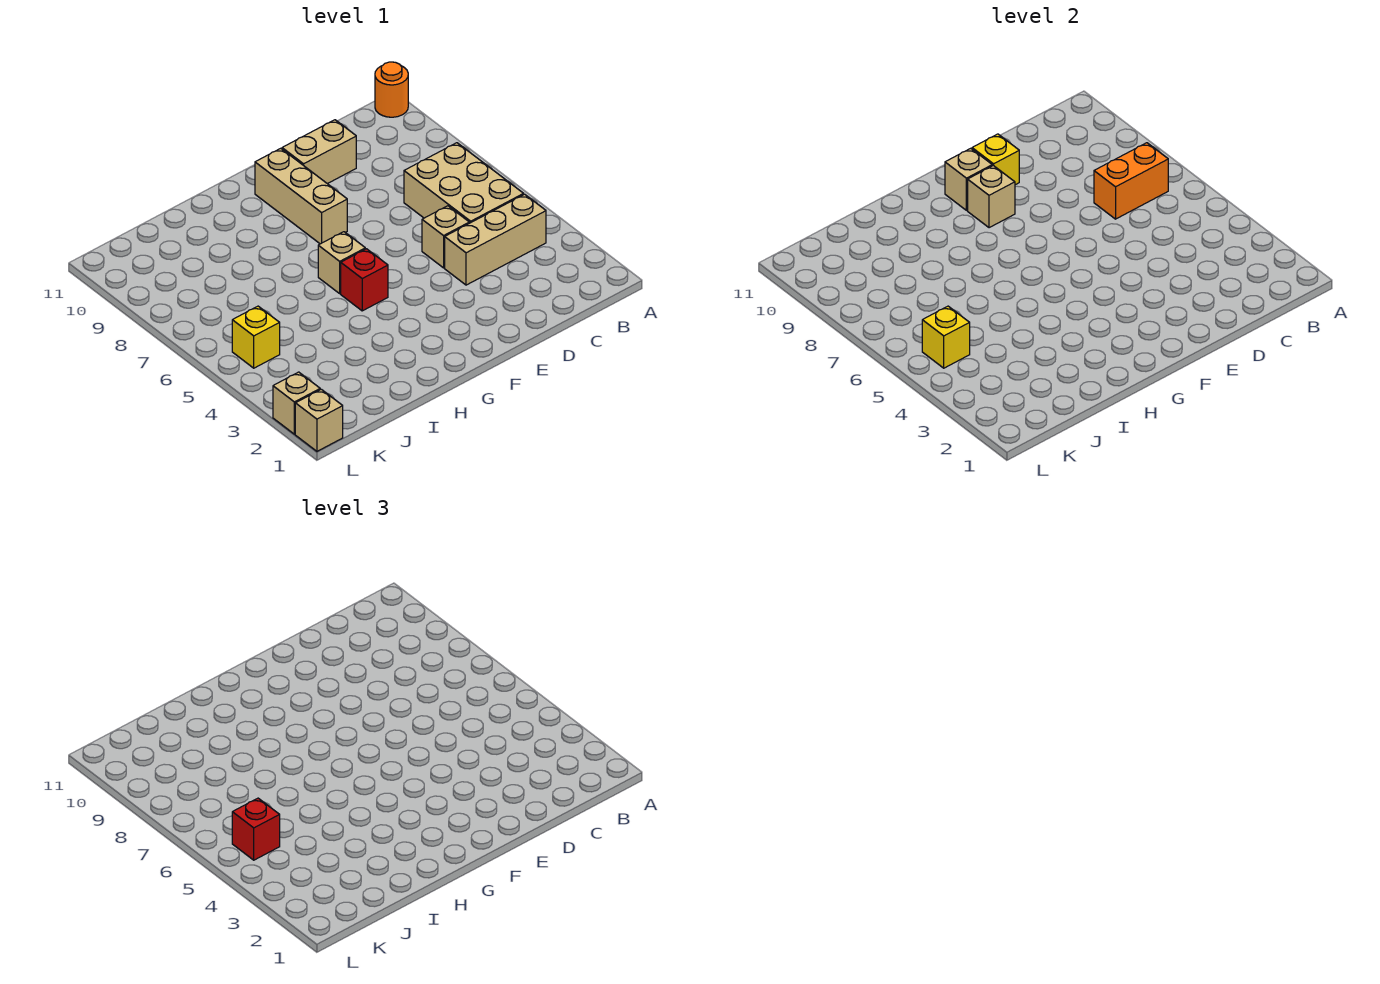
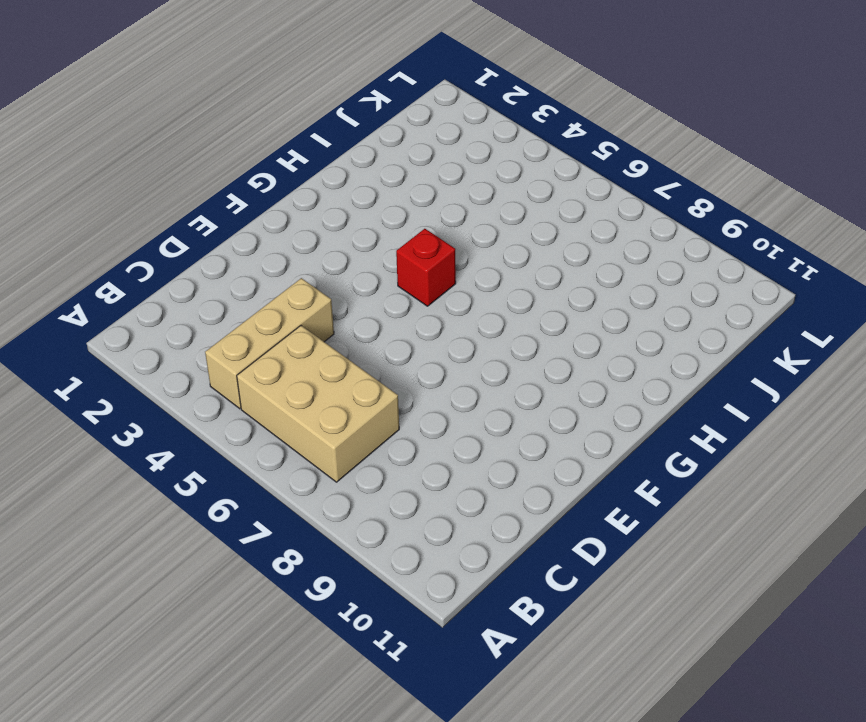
none -> orange 1x1 round brick [375,62,408,117]
none -> tan 1x1 brick [422,206,469,268]
none -> tan 1x2 brick [282,120,356,184]

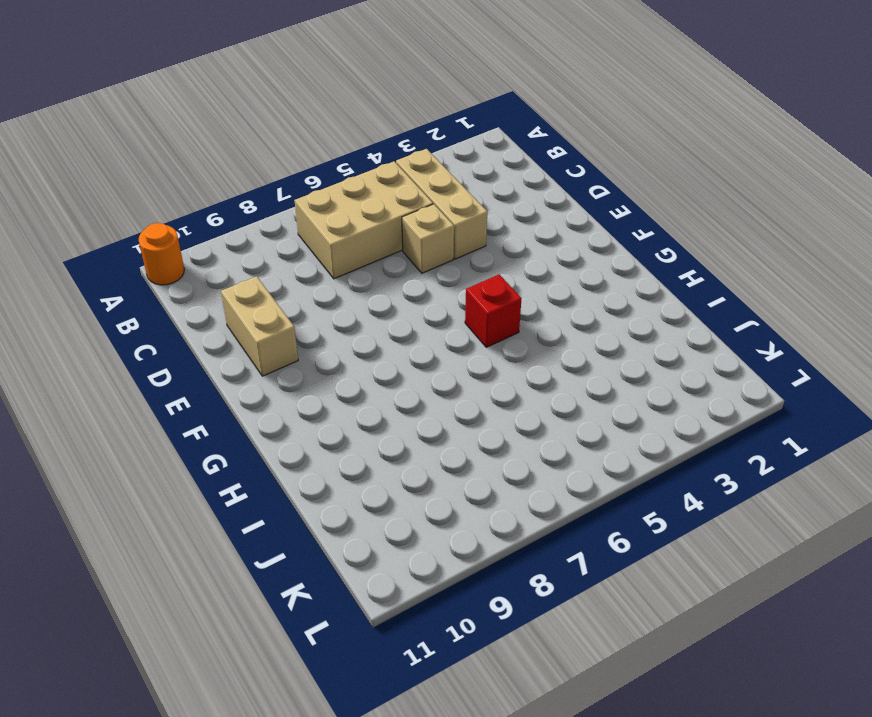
none -> tan 1x3 brick [255,148,347,244]
none -> tan 1x1 brick [318,232,365,293]
none -> yellow 1x1 brick [232,306,280,368]

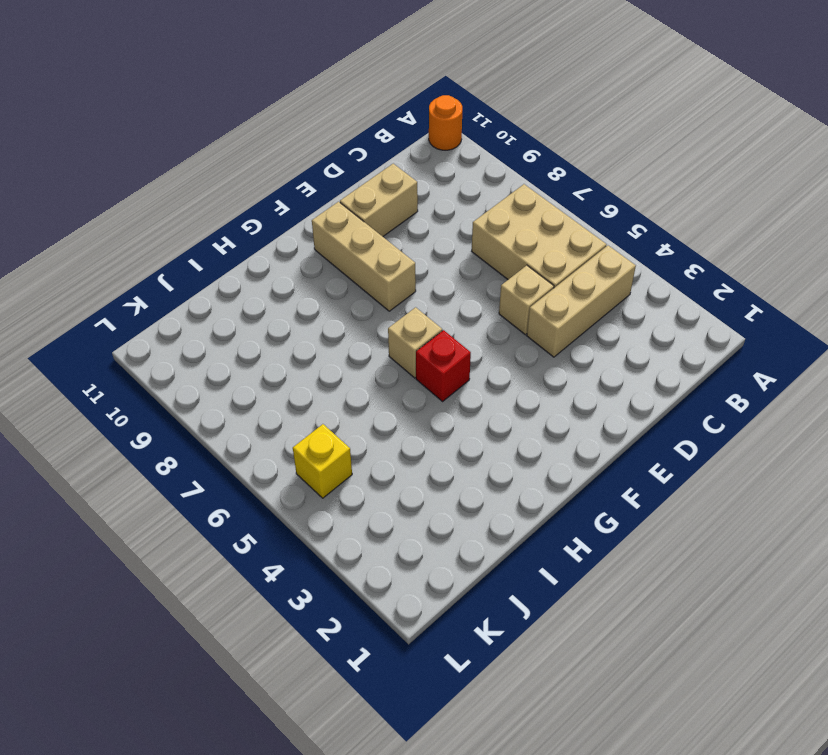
none -> tan 1x1 brick [295,389,343,451]
none -> tan 1x1 brick [273,372,320,434]
none -> orange 1x2 brick [1094,143,1168,219]

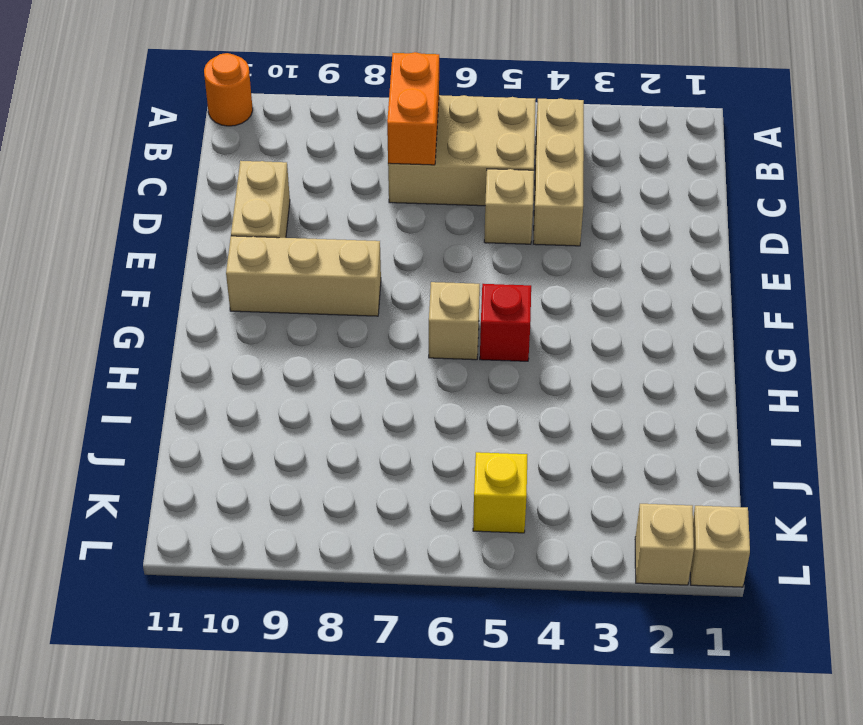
none -> yellow 1x1 brick [972,134,1019,185]
none -> tan 1x1 brick [968,166,1015,228]
none -> tan 1x1 brick [945,148,992,210]

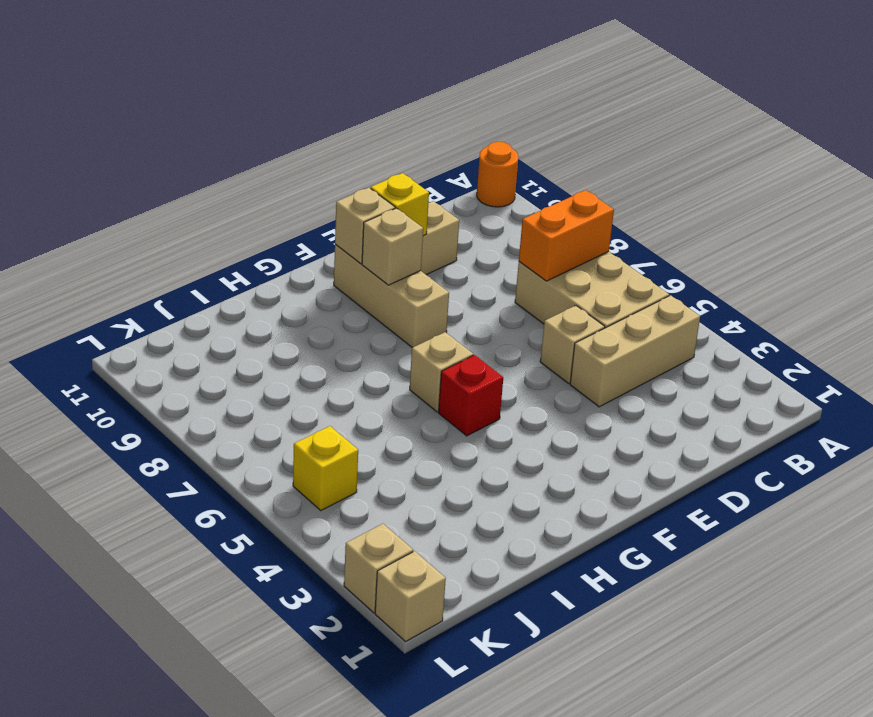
none -> yellow 1x1 brick [922,306,970,368]
none -> red 1x1 brick [232,798,280,860]

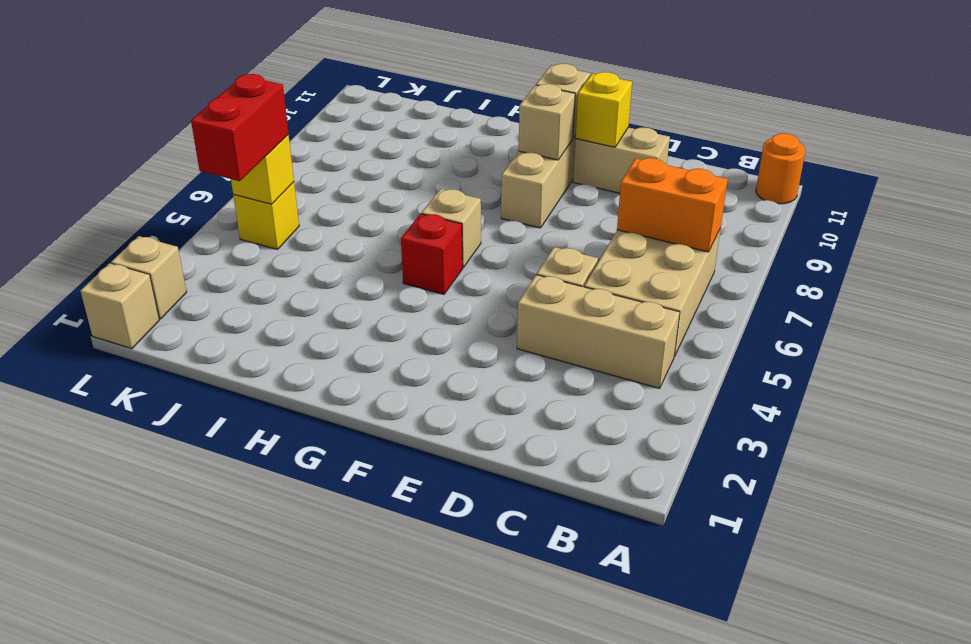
red 1x2 brick [191,74,289,181] -> red 1x1 brick [232,798,280,860]

